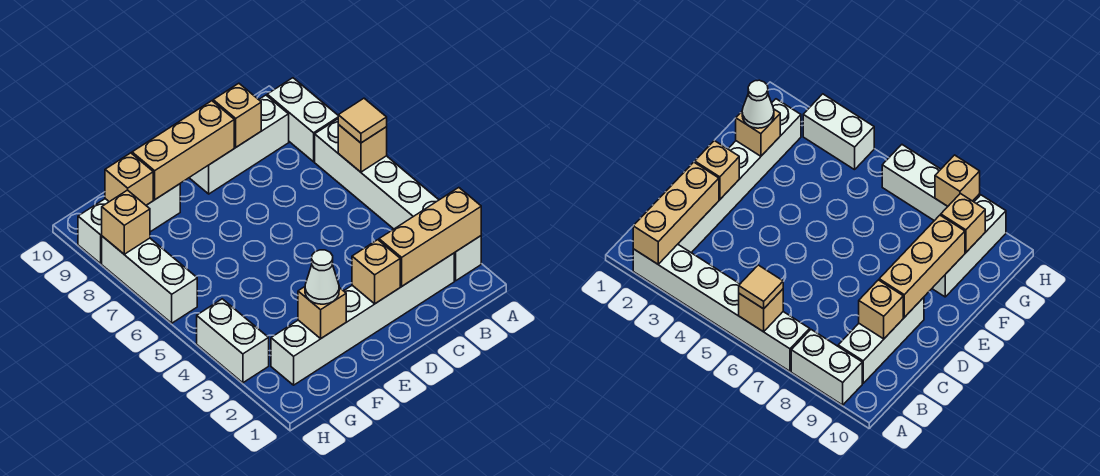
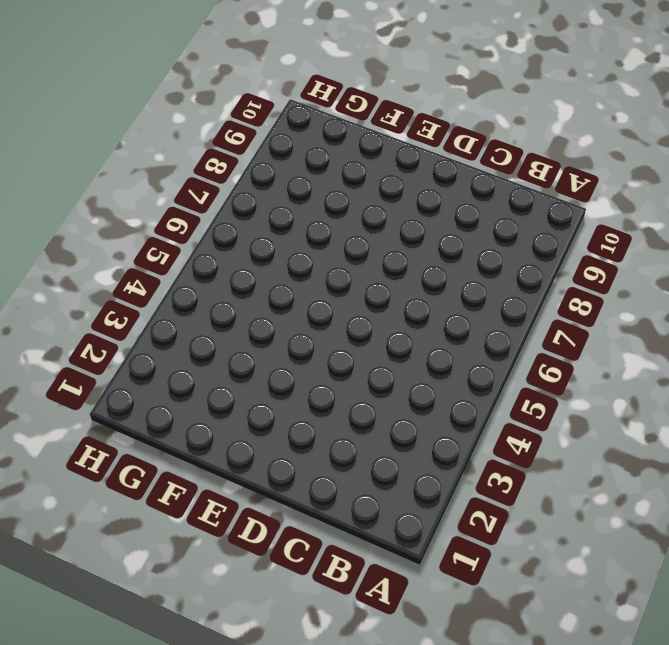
none -> white 1x6 brick [315,119,481,281]
none -> white 1x2 brick [267,78,338,162]
none -> white 1x6 brick [271,253,454,385]

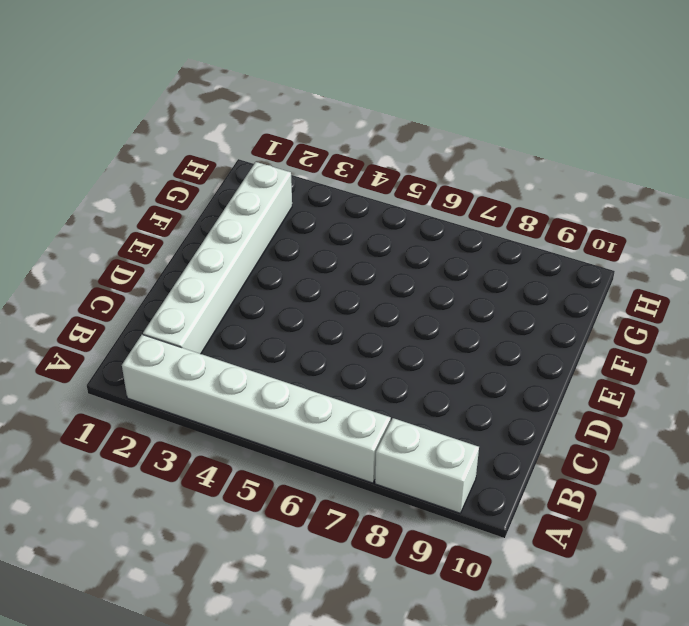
none -> white 1x3 brick [189,95,289,194]
none -> white 1x3 brick [78,184,180,264]
none -> white 1x2 brick [197,299,269,383]

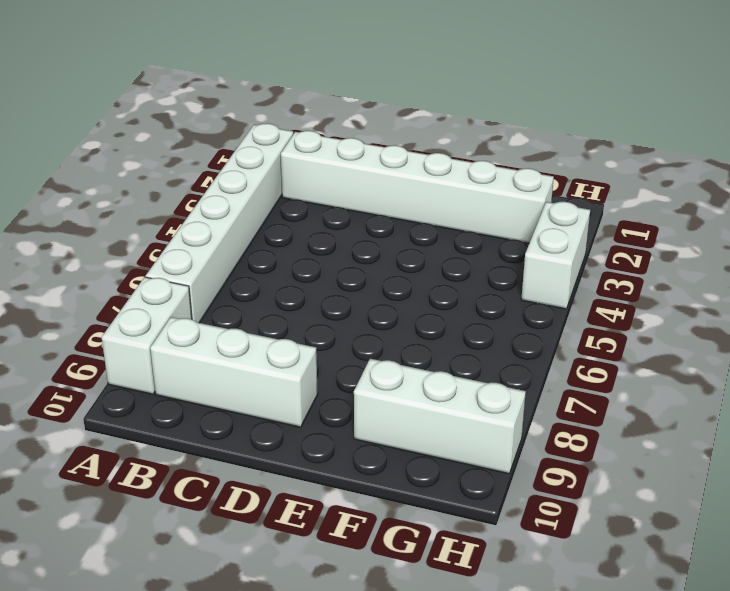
none -> white 1x3 brick [102,236,197,323]
none -> tan 1x3 brick [379,188,481,286]
none -> tan 1x1 brick [338,125,387,172]

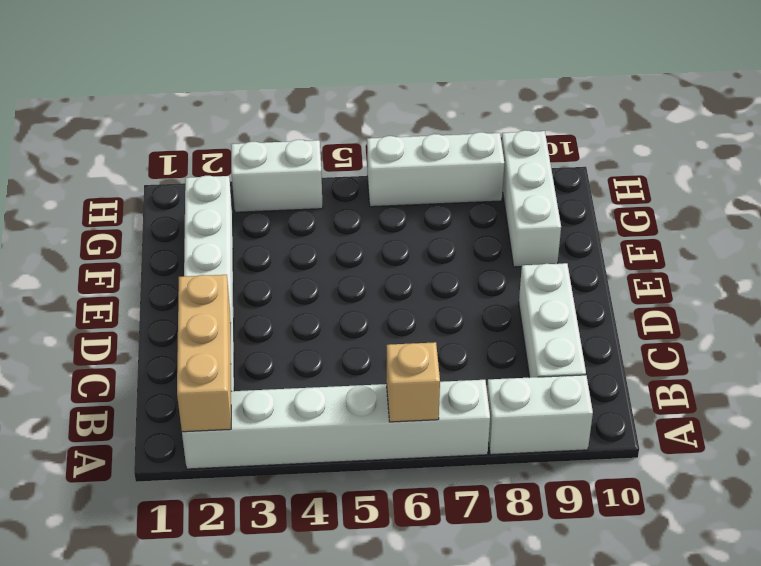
none -> tan 1x1 brick [213,83,261,147]
none -> tan 1x1 brick [352,240,400,304]
none -> tan 1x3 brick [132,101,234,199]

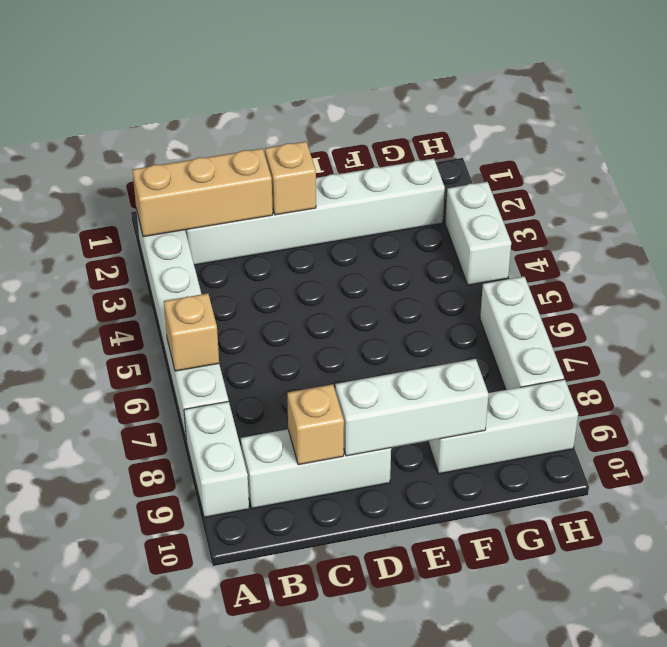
white 1x3 brick [335,359,489,456] -> tan 1x3 brick [132,101,234,199]
none -> tan 1x1 brick [298,287,346,338]
none -> tan 1x1 brick [105,153,153,205]
none -> tan 1x1 brick [102,190,150,254]

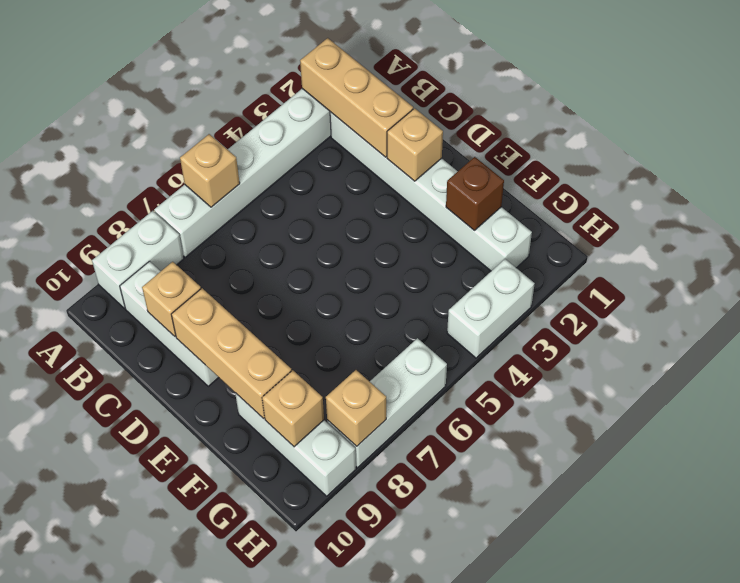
brown 1x1 brick [446,157,504,230] -> tan 1x1 brick [298,287,346,338]
none -> tan 1x1 tile [338,98,387,143]
none -> white 1x1 cone [305,250,339,304]

